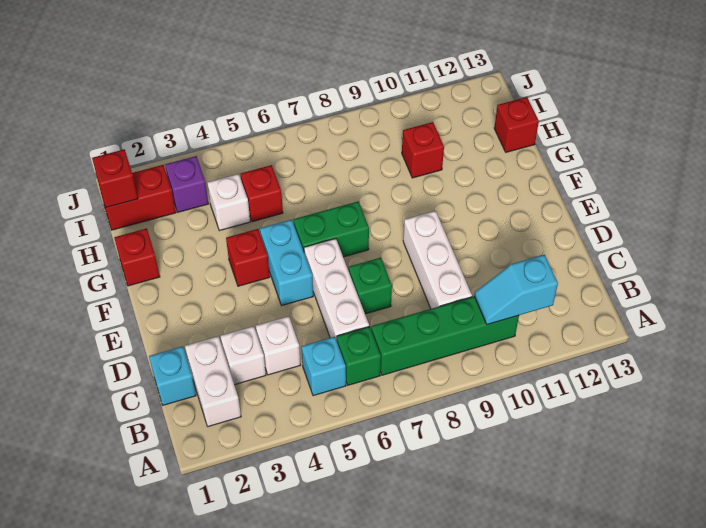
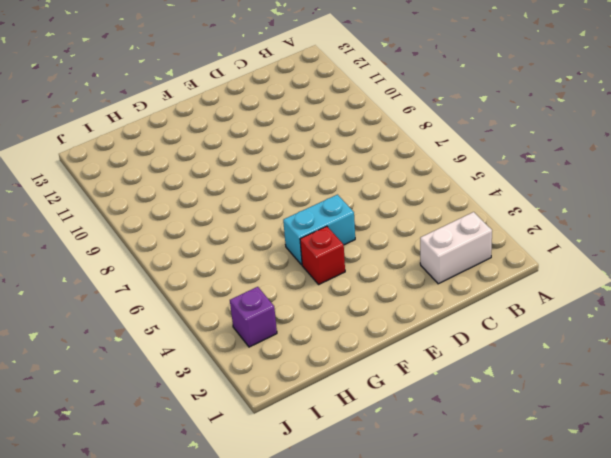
none -> cyan 1x1 brick [301,337,346,396]
none -> green 1x1 brick [337,327,381,385]
none -> green 1x4 brick [371,296,519,375]

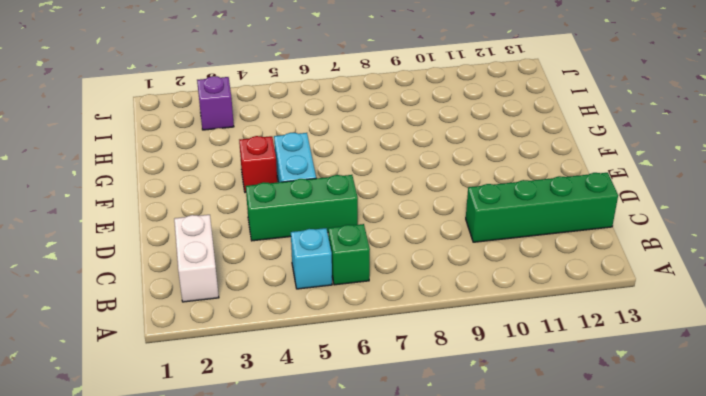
green 1x4 brick [466,173,618,242] -> green 1x4 brick moved to [371,296,519,375]
green 1x3 brick [246,175,358,241] -> white 1x3 brick [304,239,369,341]
none -> cyan 1x1 brick [149,346,196,405]
none -> white 1x1 brick [220,326,266,385]
none -> white 1x1 brick [256,316,300,375]

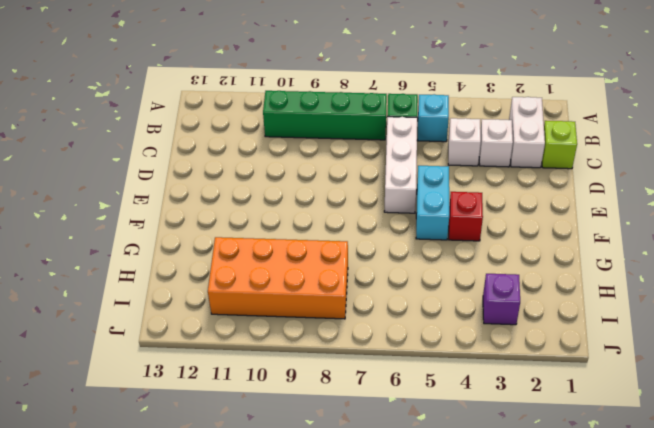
lime 1x1 brick [542,121,577,169] -> cyan 1x1 brick [149,346,196,405]
orange 2x4 brick [208,237,348,319] -> red 1x1 brick [402,122,444,178]
none -> white 1x3 brick [403,211,472,309]
none -> green 1x1 brick [349,258,392,314]
none -> green 1x2 brick [294,202,369,257]

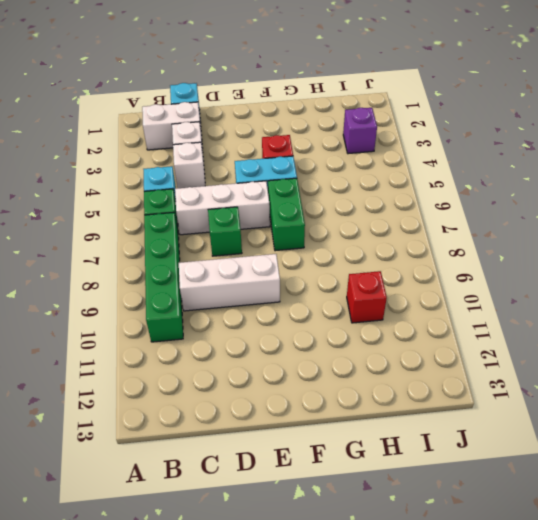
none -> red 1x1 brick [114,228,160,286]
none -> white 1x1 brick [207,174,250,231]
none -> red 1x1 brick [241,165,283,222]

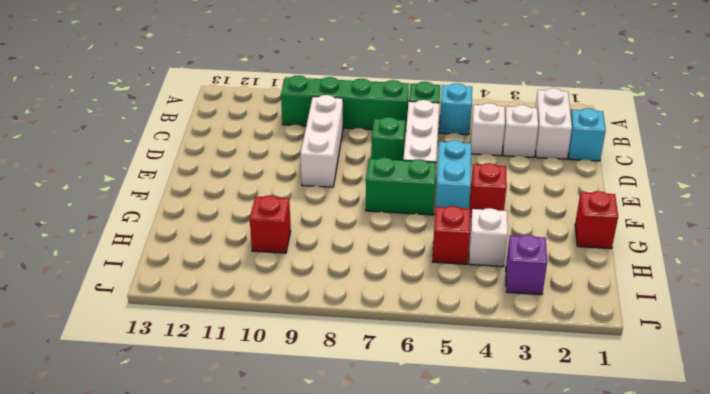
none -> red 1x1 brick [494,97,539,152]
none -> red 1x2 brick [100,165,176,230]
none -> cyan 1x2 slope [474,255,558,325]

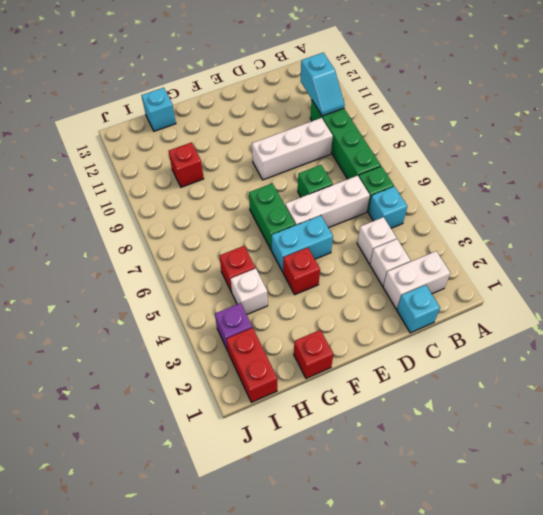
cyan 1x1 brick [141,88,176,131] -> red 1x1 brick [494,97,539,152]
none -> red 1x1 brick [92,149,138,208]

